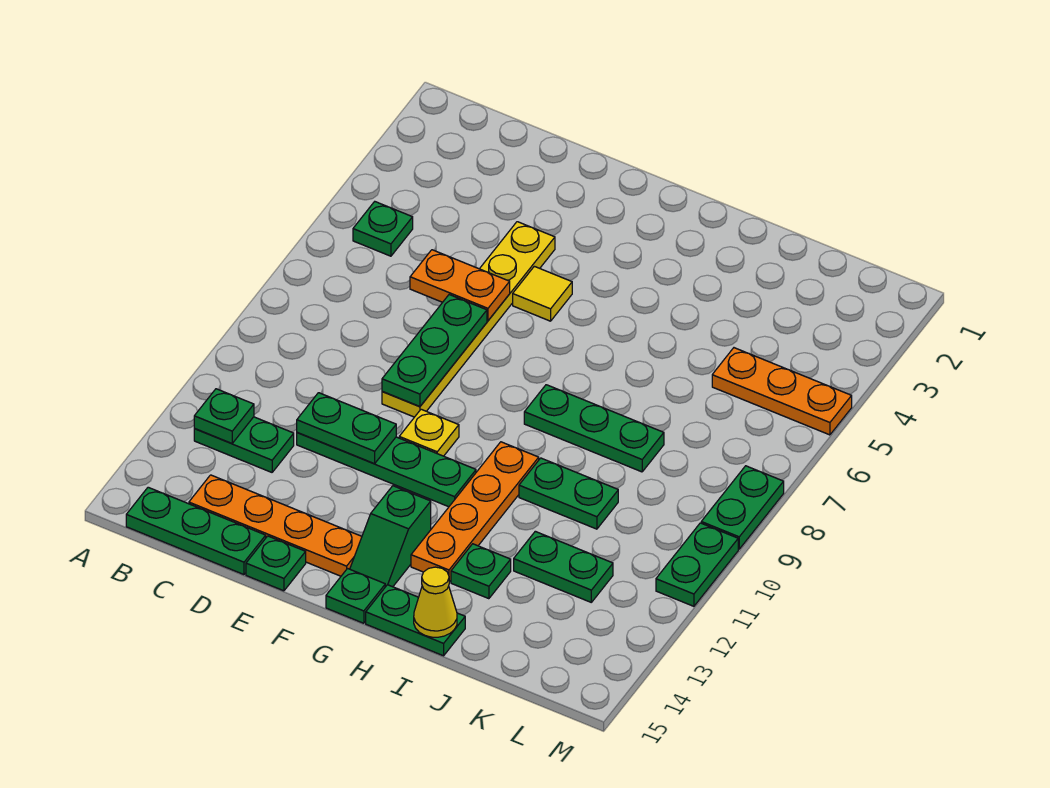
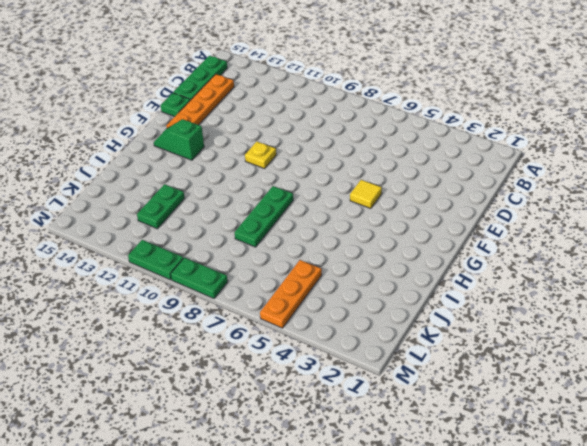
none -> green 1x1 plate [353,202,413,256]
none -> green 1x2 plate [194,417,294,472]
none -> green 1x4 plate [297,433,476,507]

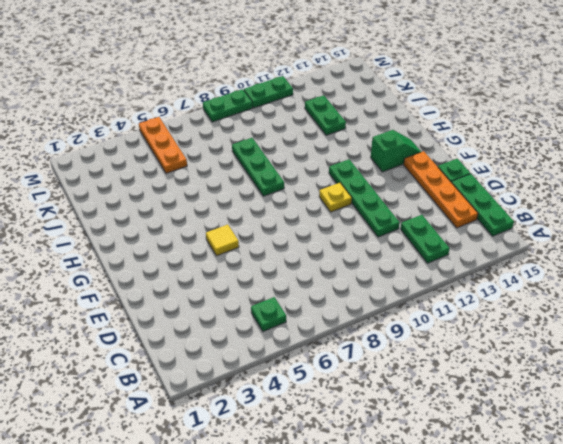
none -> yellow 1x6 plate [382,222,555,417]
none -> green 1x1 plate [326,569,385,623]
none -> orange 1x4 plate [411,442,539,582]

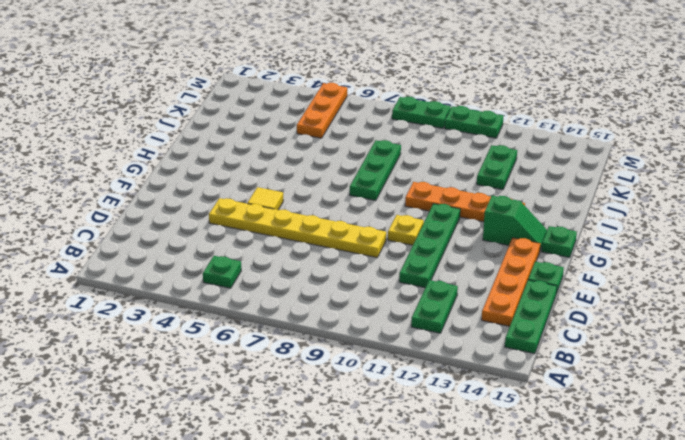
none -> green 1x2 plate [366,585,465,656]
none -> green 1x2 plate [519,458,618,529]
none -> green 1x1 plate [451,544,511,599]

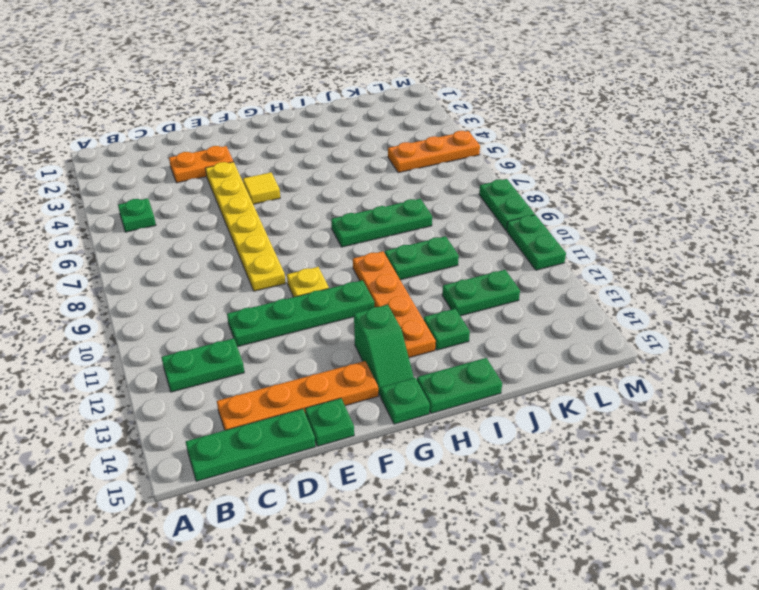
orange 1x2 plate [169,146,233,183] -> orange 1x2 plate moved to [410,250,510,321]
none -> green 1x1 plate [194,389,254,444]
none -> green 1x2 plate [297,393,396,464]
none -> green 1x3 plate [382,295,487,406]

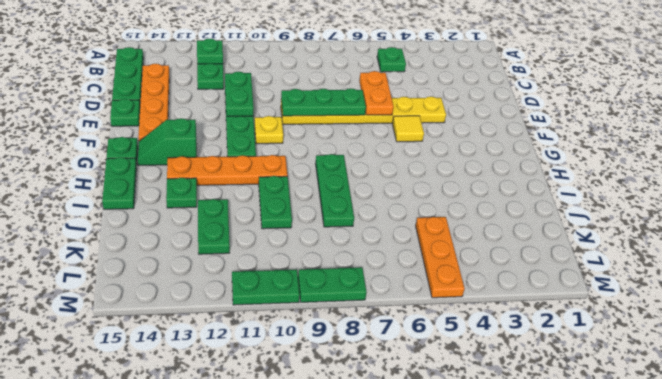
none -> yellow 1x1 cone [414,567,457,637]

